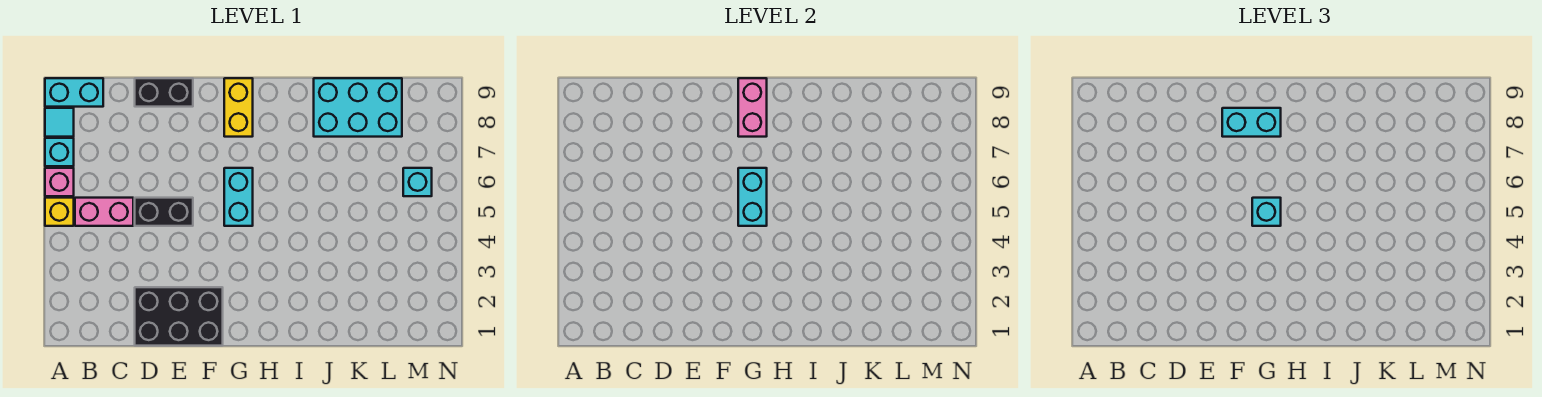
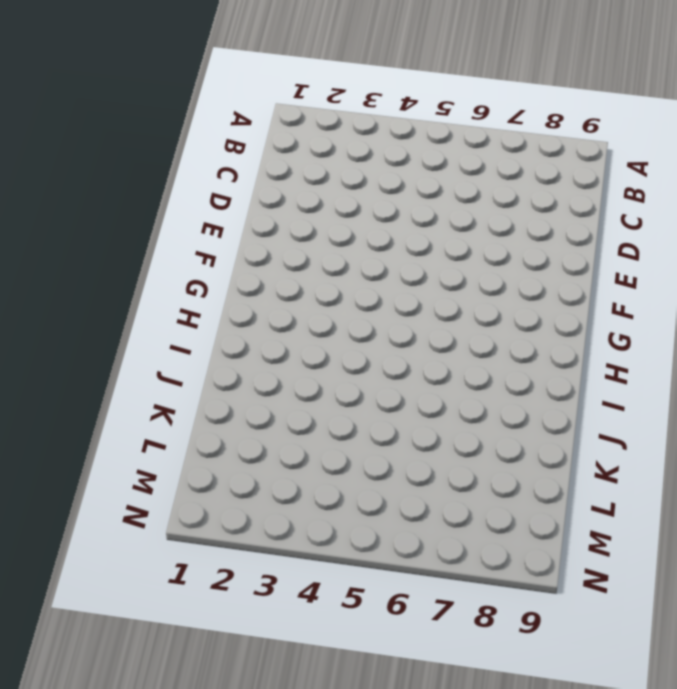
none -> yellow 1x1 brick [45,198,74,226]
none -> pink 1x1 brick [45,168,74,196]
none -> cyan 1x1 brick [45,138,74,166]

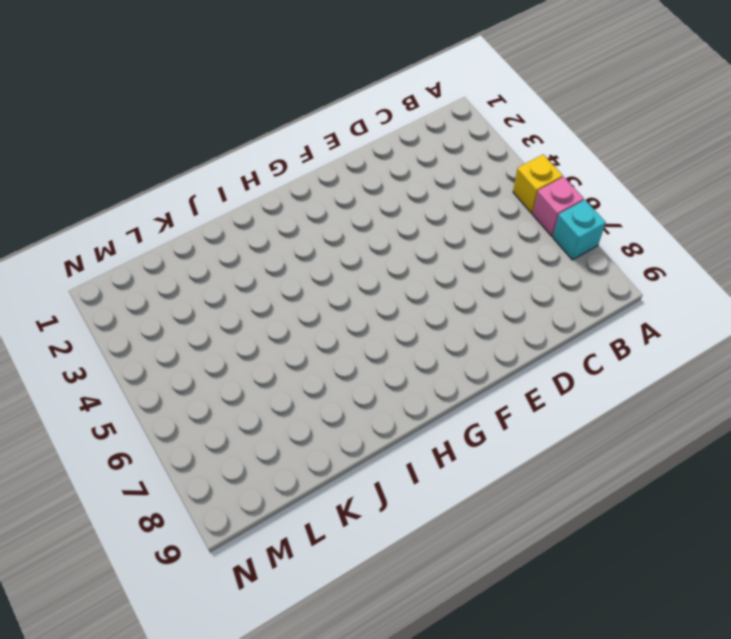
none -> cyan 1x1 tile [45,108,74,137]
none -> cyan 1x2 brick [45,78,103,107]
none -> pink 1x2 brick [75,198,133,226]

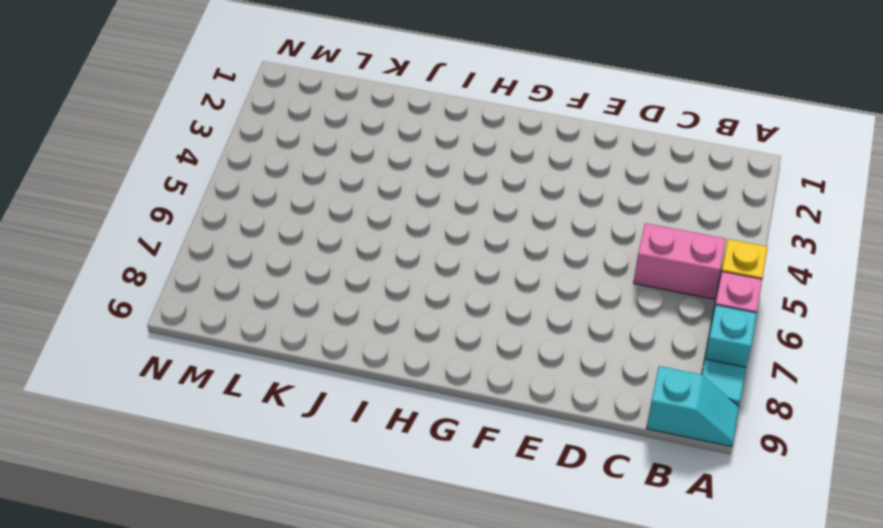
cyan 1x2 slope [646,366,739,447] -> cyan 1x2 brick [45,78,103,107]
none -> black 2x3 brick [135,287,223,346]
none -> black 1x2 brick [135,198,193,226]
none -> black 1x2 brick [135,78,193,107]

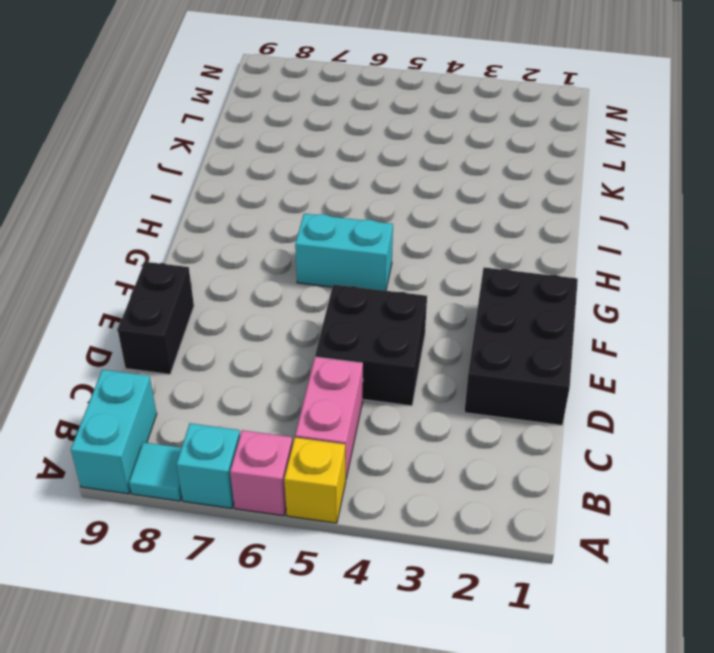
black 2x2 brick [315,284,427,406] -> black 1x2 brick [135,198,193,226]
none -> yellow 1x2 brick [224,78,253,137]
none -> cyan 2x3 brick [314,78,402,137]
none -> cyan 1x1 brick [403,168,432,196]

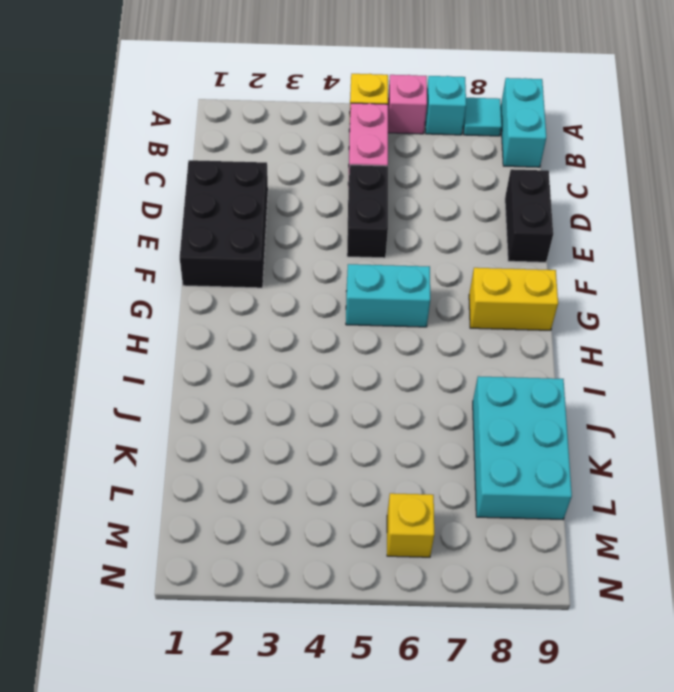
yellow 1x1 brick [387,493,434,557] -> cyan 1x1 brick [403,168,432,196]
none -> cyan 1x2 brick [738,168,767,226]
none -> pink 1x2 brick [738,78,767,137]
none -> cyan 1x2 brick [1222,108,1281,137]

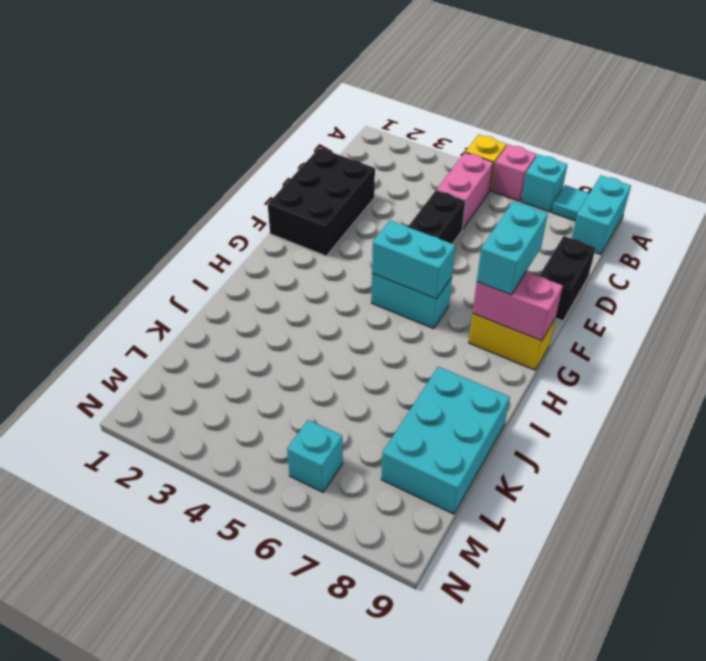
none -> cyan 1x1 brick [1252,198,1281,226]

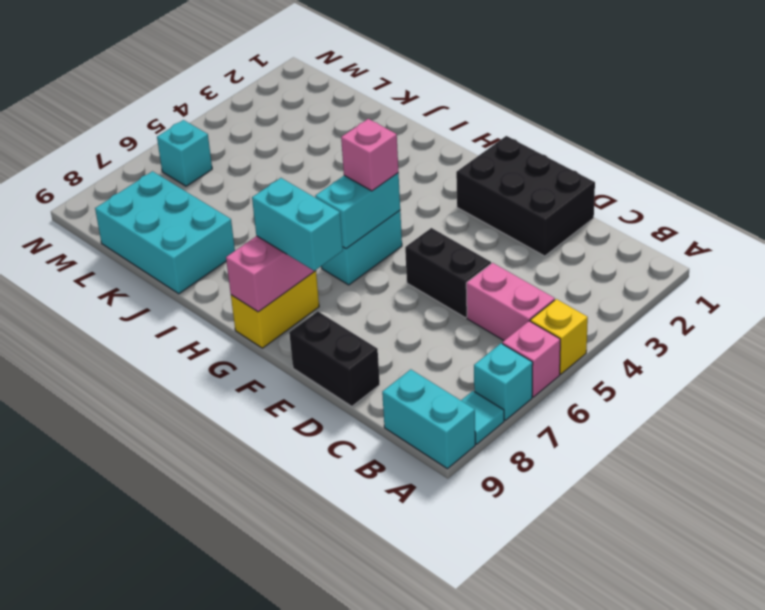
pink 1x1 brick [341,119,398,191] -> cyan 1x1 brick [1252,198,1281,226]

